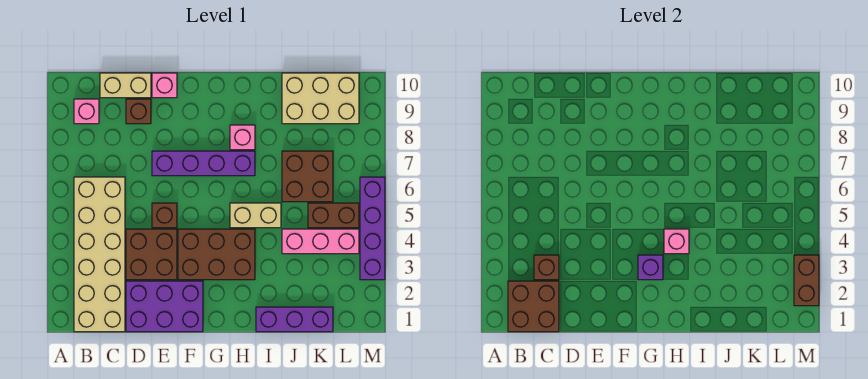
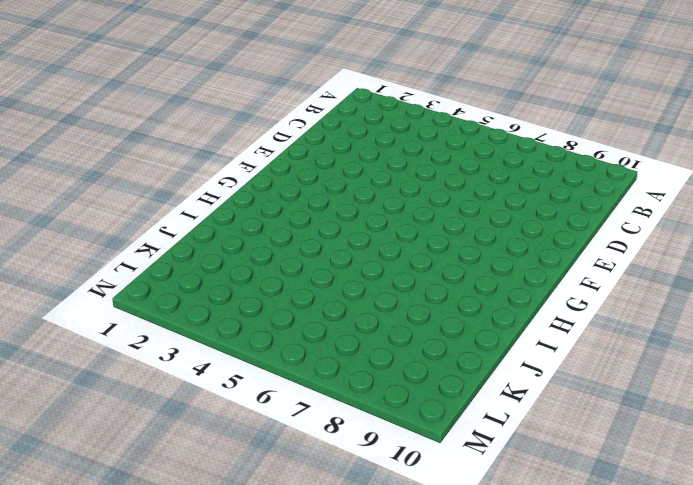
none -> tan 2x6 brick [74,177,125,332]
none -> pink 1x1 brick [74,99,99,124]
none -> tan 1x2 brick [100,73,151,98]

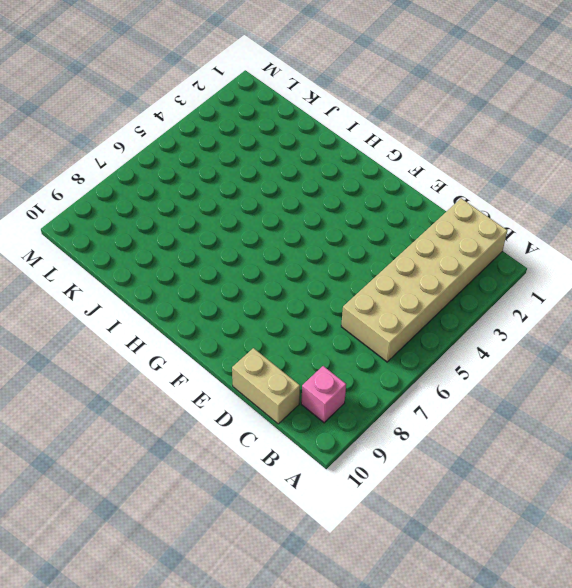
none -> purple 2x3 brick [126,281,203,332]
none -> brown 2x2 brick [126,229,177,280]
none -> brown 1x1 brick [126,99,151,124]

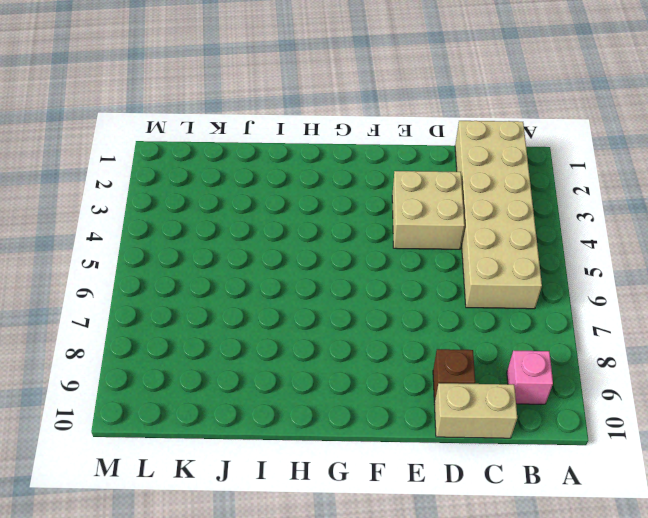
tan 2x2 brick [392,171,465,249] -> brown 2x2 brick [126,229,177,280]
none -> purple 2x3 brick [126,281,203,332]
none -> brown 1x1 brick [152,203,177,228]
none -> purple 1x4 brick [152,151,255,176]

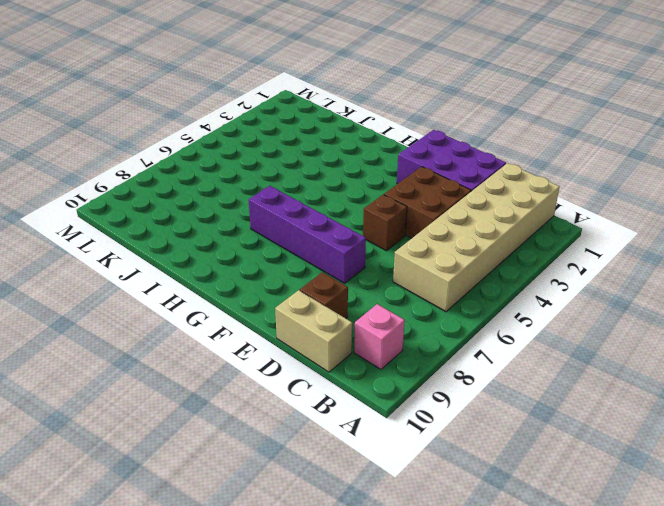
none -> pink 1x1 brick [152,73,177,98]
none -> brown 2x3 brick [178,229,255,280]
none -> tan 1x2 brick [230,203,281,228]

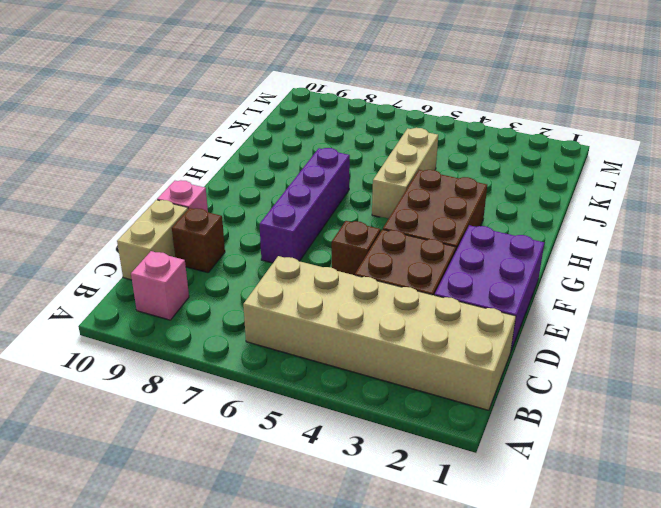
tan 1x3 brick [372,128,438,219] -> tan 1x2 brick [230,203,281,228]
none -> pink 1x1 brick [230,125,255,150]
none -> purple 1x3 brick [256,307,333,332]
none -> pink 1x3 brick [282,229,359,254]

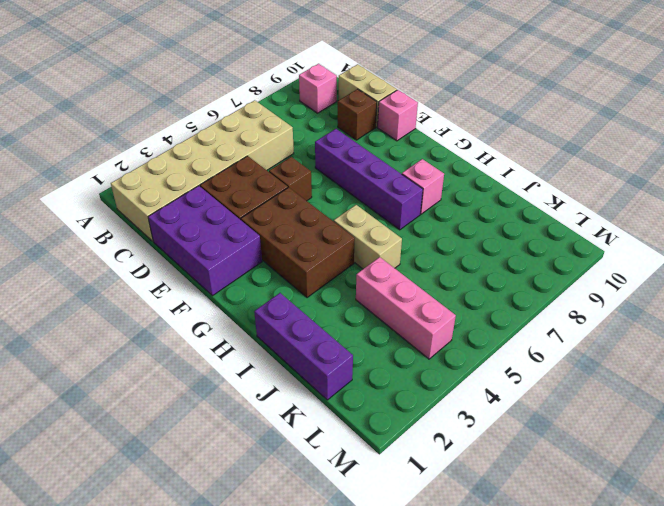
none -> brown 2x2 brick [282,151,333,202]
none -> tan 2x3 brick [282,73,359,124]
none -> brown 1x2 brick [308,203,359,228]

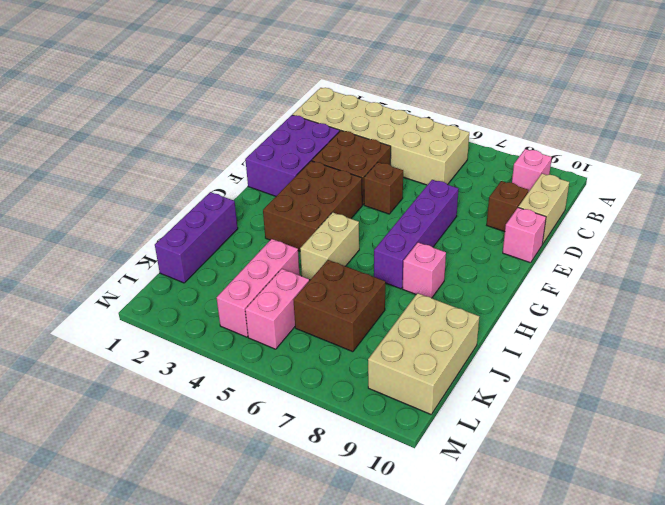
pink 1x2 brick [245,269,309,349] -> brown 1x2 brick [308,203,359,228]
none -> purple 1x4 brick [360,177,385,280]
none -> brown 2x2 brick [508,281,559,332]
none -> brown 1x1 brick [534,255,559,280]

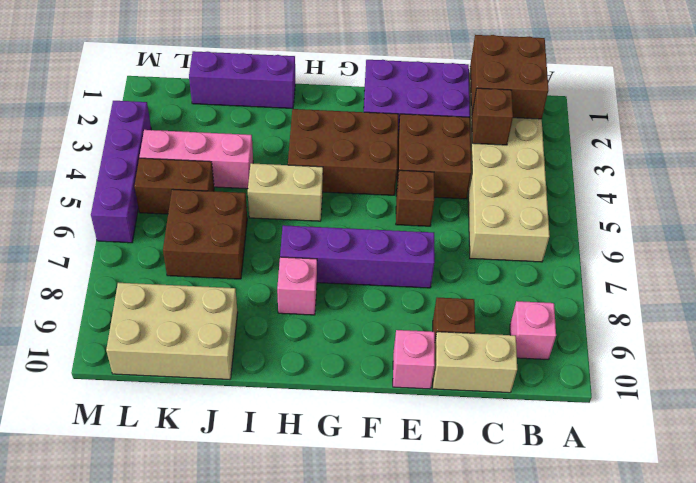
none -> purple 1x1 brick [638,255,663,280]
none -> pink 1x1 brick [664,229,689,254]
none -> brown 1x2 brick [794,255,819,306]

